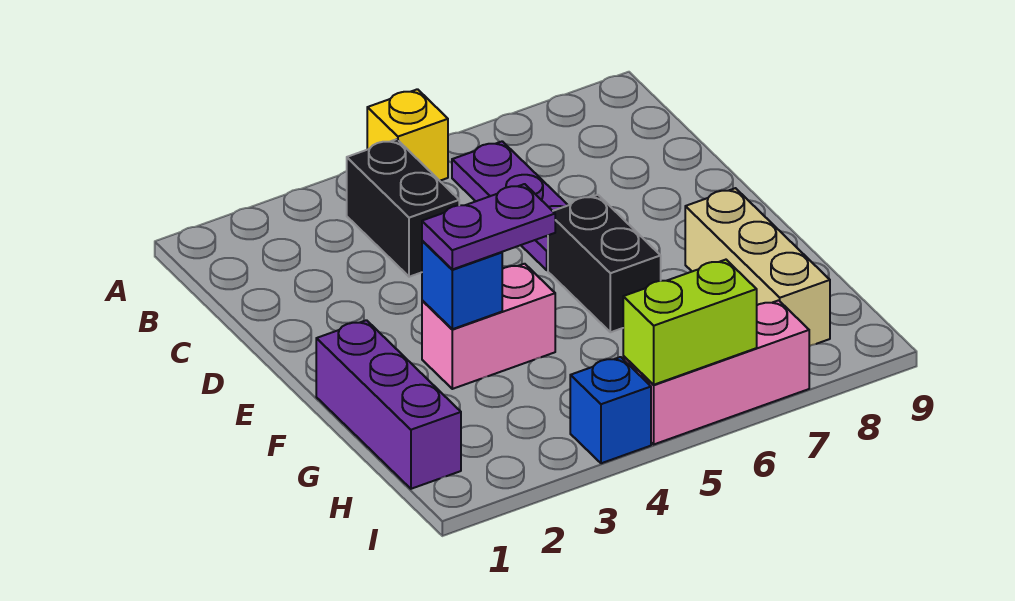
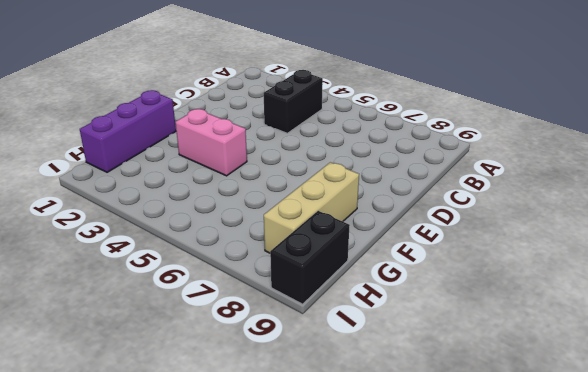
black 1x2 brick [270,211,350,304] -> black 1x2 brick moved to [548,195,661,332]
none -> yellow 1x1 brick [367,89,448,181]
none -> purple 1x3 plate [452,141,568,270]
none -> blue 1x1 brick [570,357,651,463]

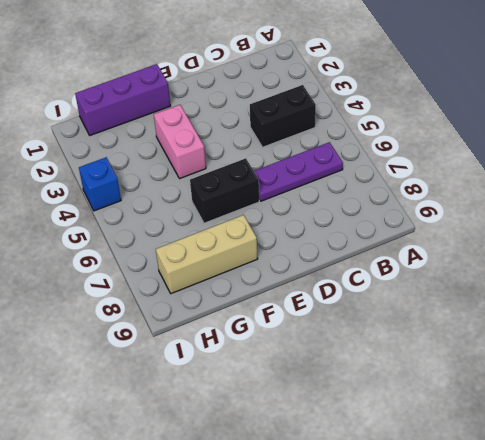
none -> yellow 1x1 brick [367,89,448,181]
none -> pink 1x3 brick [623,300,809,444]
none -> blue 1x1 brick [422,241,502,329]

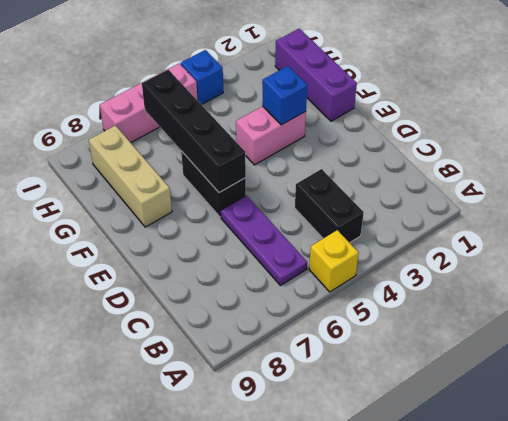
black 1x4 brick [142,70,246,193] -> none
none -> lime 1x2 brick [623,260,757,385]
none -> purple 1x2 plate [422,184,555,269]

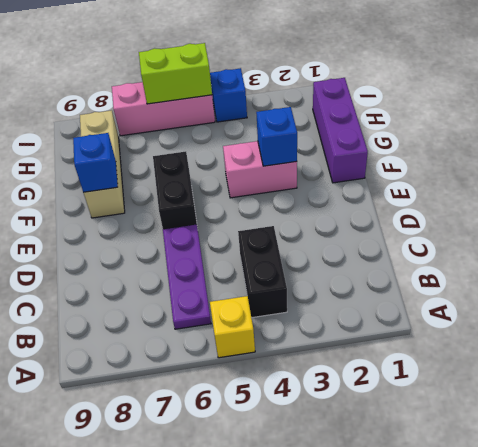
blue 1x1 brick [73,133,118,192] -> none
none -> purple 1x2 plate [422,184,555,269]

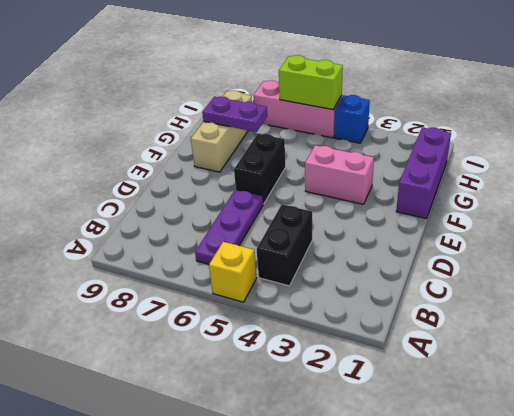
purple 1x2 plate [202,96,267,132] -> purple 1x2 plate moved to [422,184,555,269]
none -> blue 1x1 brick [422,241,502,329]

